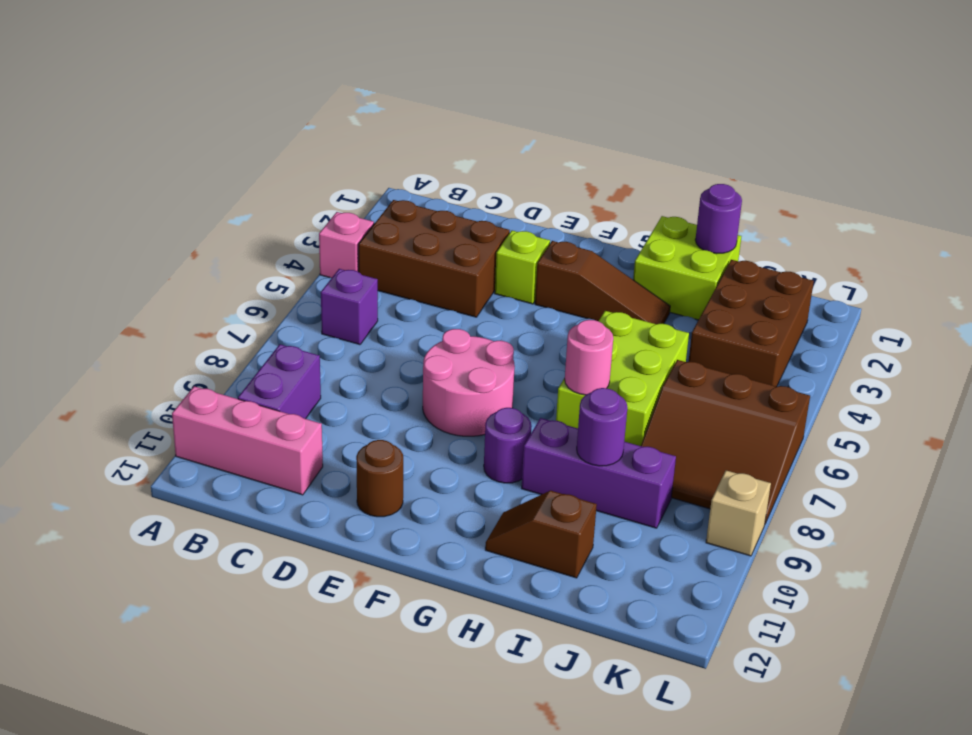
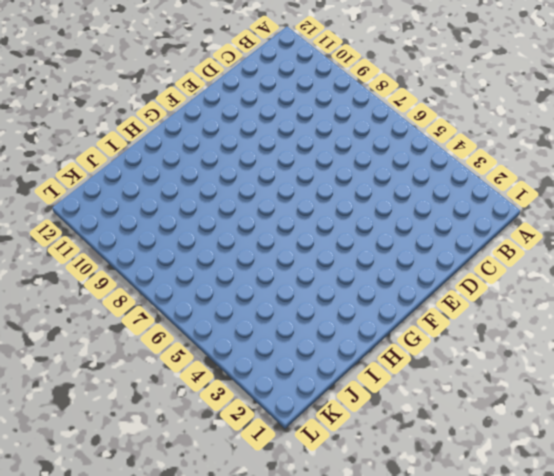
none -> pink 1x1 brick [319,212,374,278]
none -> pink 1x3 brick [172,386,323,495]
none -> brown 2x3 brick [359,200,510,317]

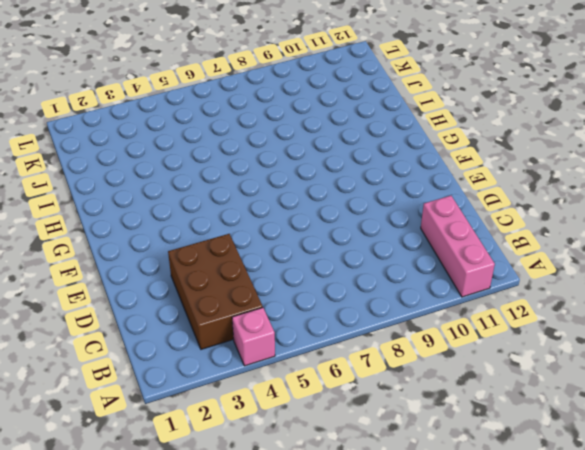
none -> purple 1x1 brick [321,269,378,345]
none -> purple 1x2 brick [238,344,321,419]
none -> lime 1x1 brick [495,231,550,304]

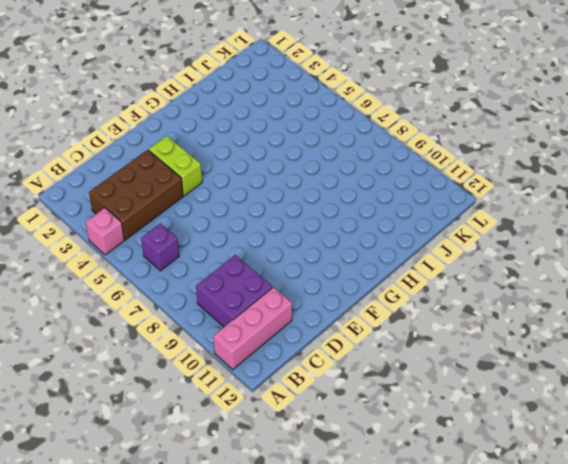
purple 2x2 brick [196,255,272,327] -> purple 1x2 brick [238,344,321,419]
lime 1x2 brick [149,136,202,196] -> lime 1x1 brick [495,231,550,304]
none -> pink 2x2 round brick [423,329,515,436]
none -> brown 1x1 round brick [356,440,403,517]
none -> brown 1x3 slope [535,241,670,324]

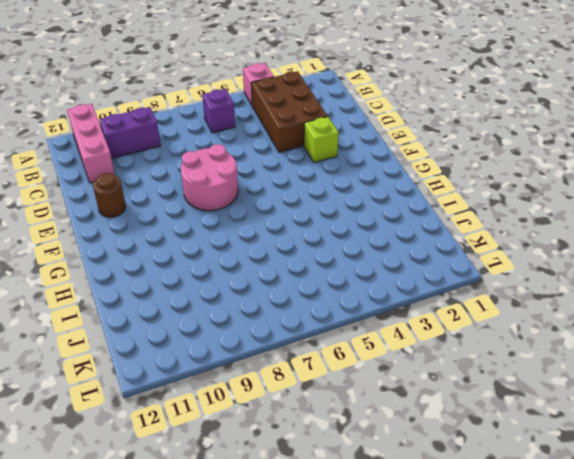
none -> brown 1x3 slope [535,241,670,324]
none -> purple 1x1 round brick [484,408,532,483]
none -> lime 2x2 brick [633,216,741,320]

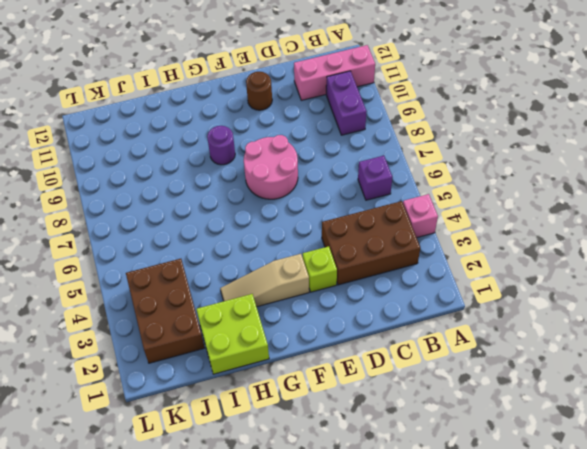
tan 1x3 slope [220,254,309,307] -> brown 1x3 slope [535,241,670,324]
none -> lime 2x3 brick [556,311,689,446]
none -> purple 1x3 brick [522,418,676,528]
none -> brown 1x2 slope [485,491,597,578]

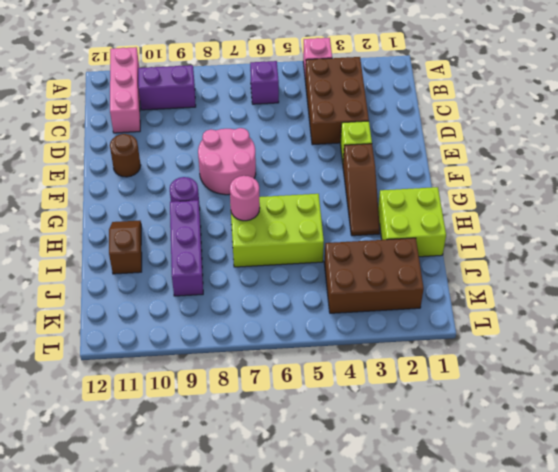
none -> brown 3x3 slope [641,360,810,523]
none -> tan 1x1 brick [706,470,771,556]
none -> purple 1x1 round brick [695,184,742,254]

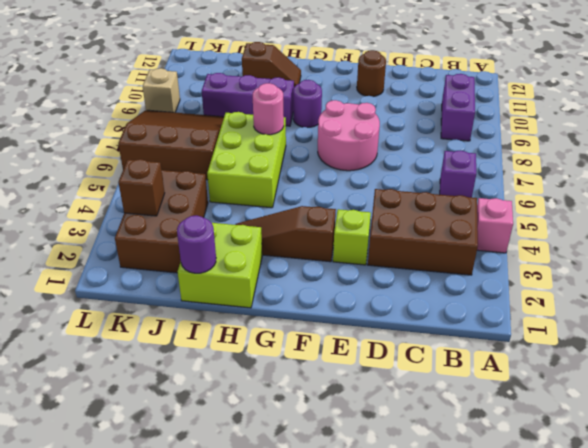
brown 1x1 brick [118,159,165,216] -> none
none -> pink 1x3 brick [172,386,323,495]
none -> purple 1x1 round brick [577,388,627,466]

